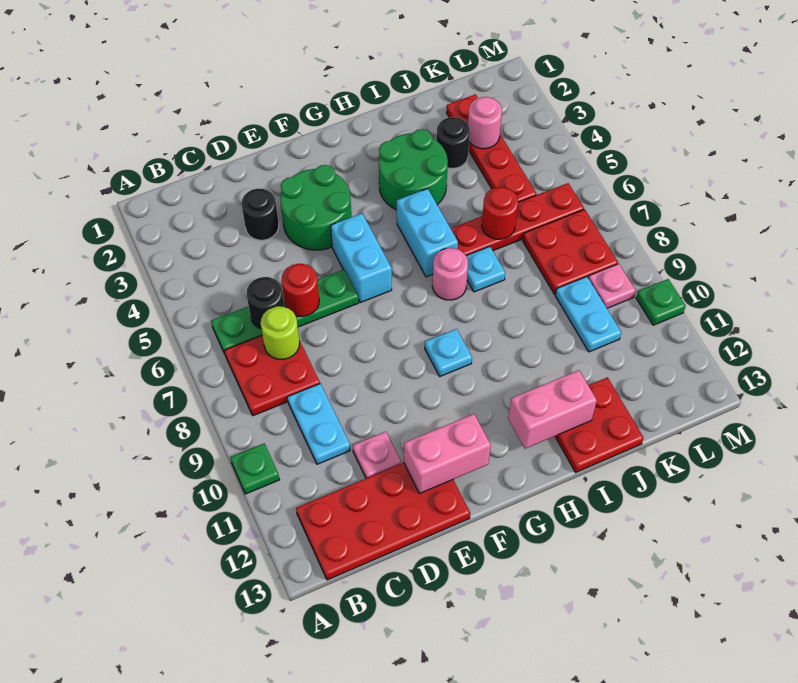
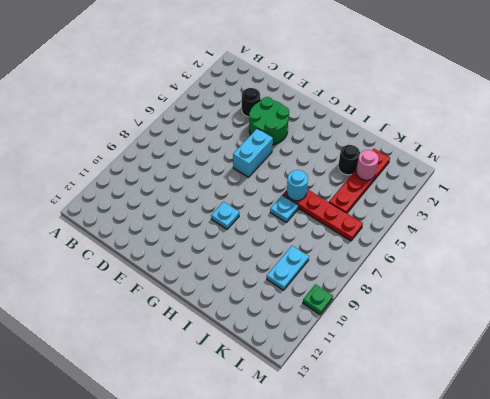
cyan 1x1 round brick [287,170,308,201] -> none
none -> green 1x1 plate [230,444,279,494]
none -> green 1x4 plate [211,269,359,354]
none -> red 2x2 plate [224,335,320,416]

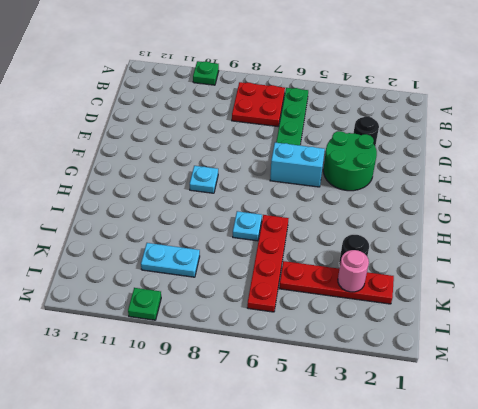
none -> red 2x4 plate [296,463,470,580]
none -> cyan 1x2 plate [287,384,350,464]
none -> pink 1x1 plate [353,432,401,478]

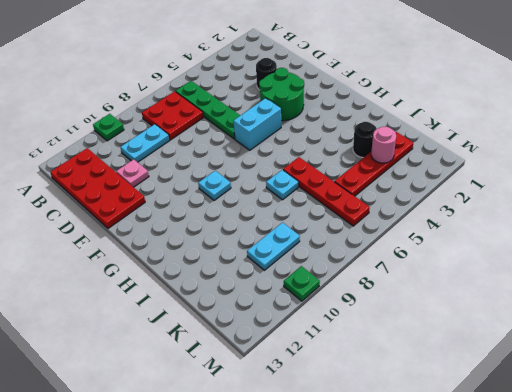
none -> green 2x2 round brick [379,129,448,210]
none -> cyan 1x2 brick [397,189,458,277]
none -> pink 1x1 round brick [432,248,468,300]

